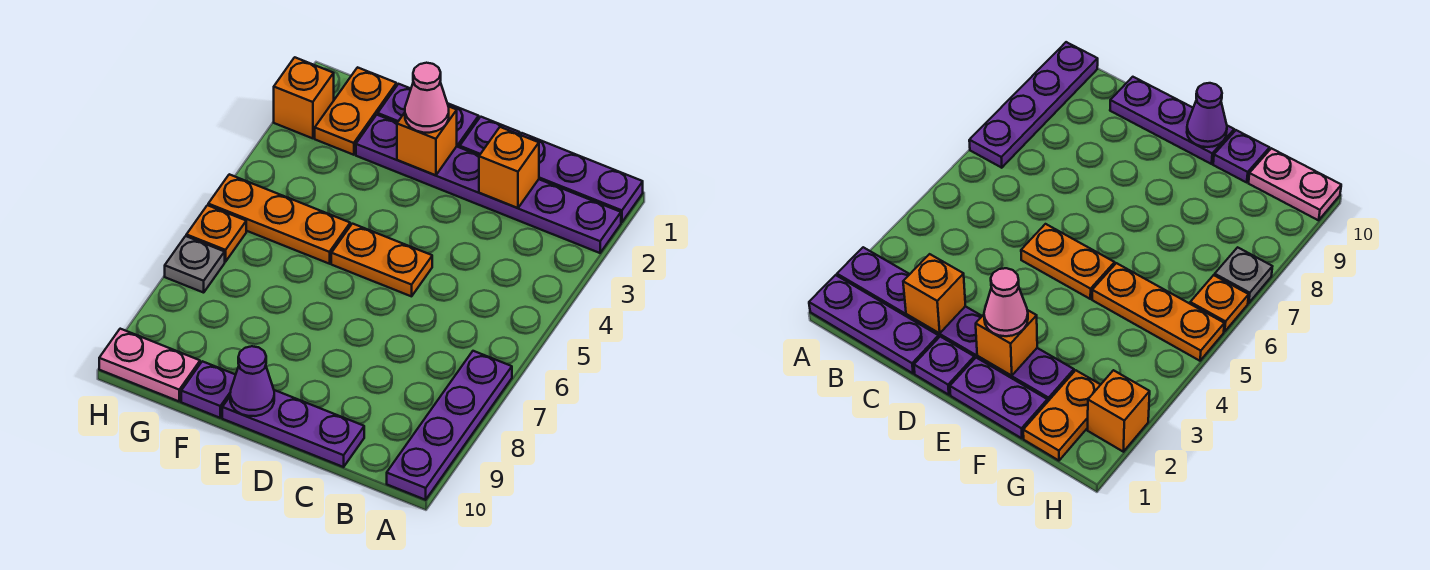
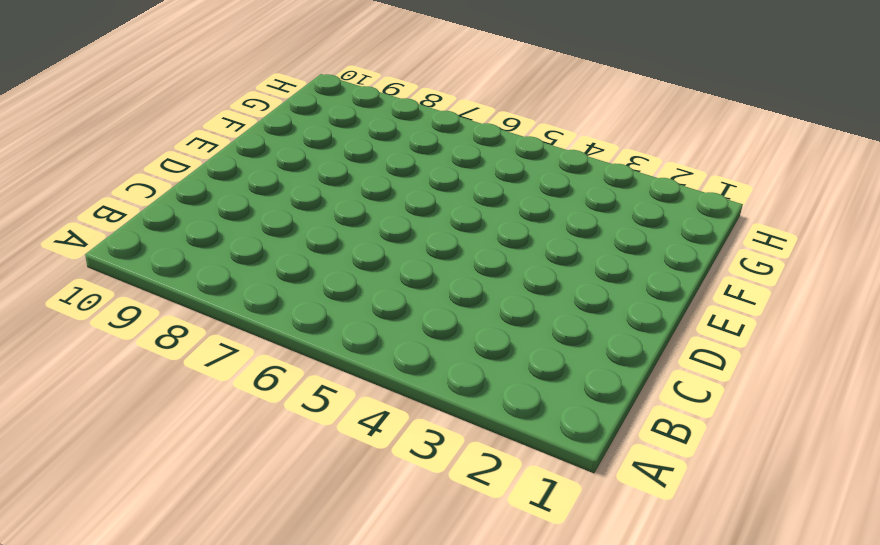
none -> purple 1x3 plate [520,133,643,222]
none -> purple 1x6 plate [356,115,621,253]
none -> purple 1x4 plate [387,351,512,500]

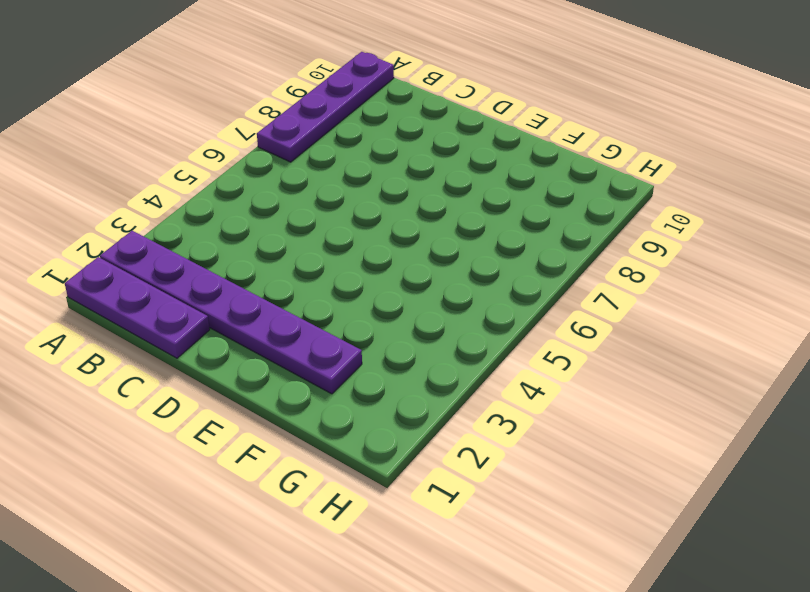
none -> purple 1x3 plate [222,390,364,467]
none -> purple 1x1 plate [460,117,520,155]
none -> orange 1x2 plate [331,224,432,296]

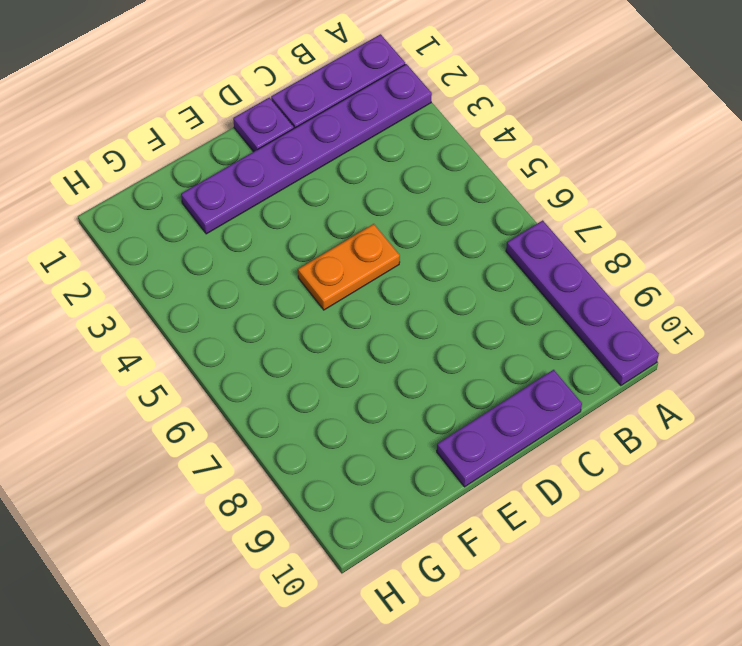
none -> purple 1x2 plate [378,84,479,147]
none -> orange 1x3 plate [208,174,350,264]
none -> purple 1x1 plate [181,361,235,418]

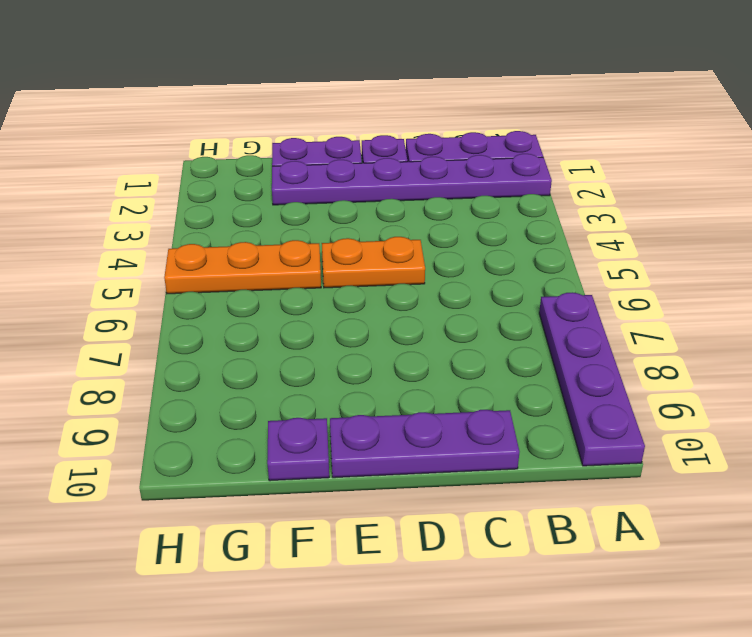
none -> orange 1x2 plate [315,67,396,155]
none -> pink 1x2 plate [99,329,200,401]
none -> orange 1x1 brick [274,57,334,138]

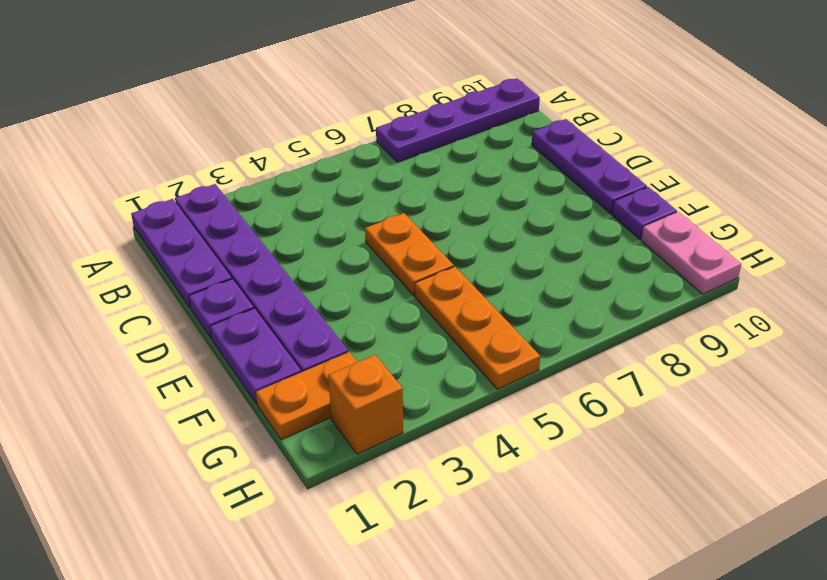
none -> orange 1x1 plate [186,205,246,262]
none -> grey 1x1 plate [165,236,225,293]
none -> orange 1x1 brick [479,127,539,208]

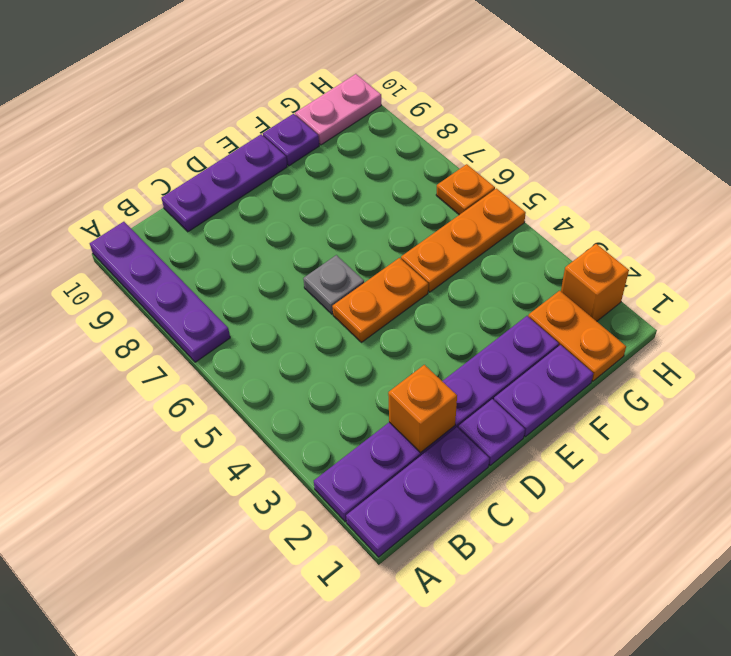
grey 1x1 plate [303,255,364,314] -> grey 1x1 plate moved to [165,236,225,293]
none -> orange 1x1 brick [397,106,457,175]
none -> purple 1x1 cone [230,346,274,416]
none -> pink 1x1 cone [405,63,449,133]

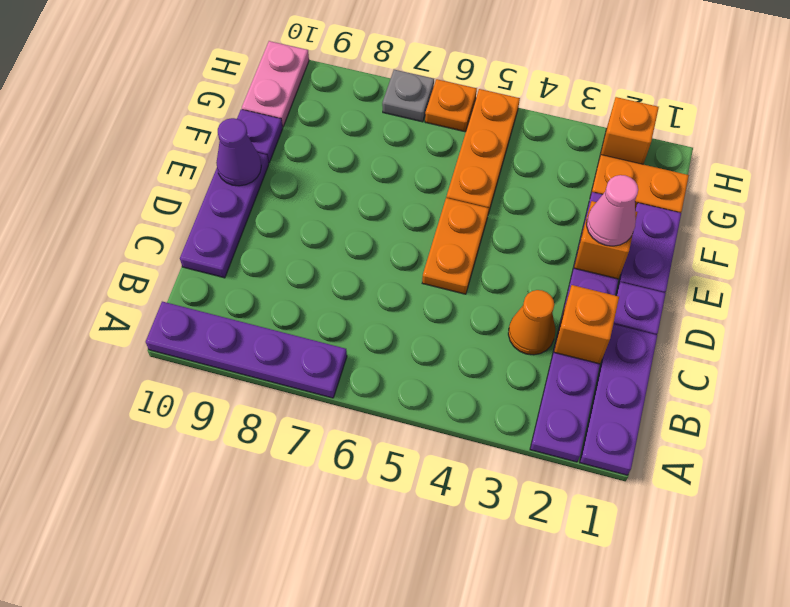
orange 1x1 cone [508,290,555,355] -> none

